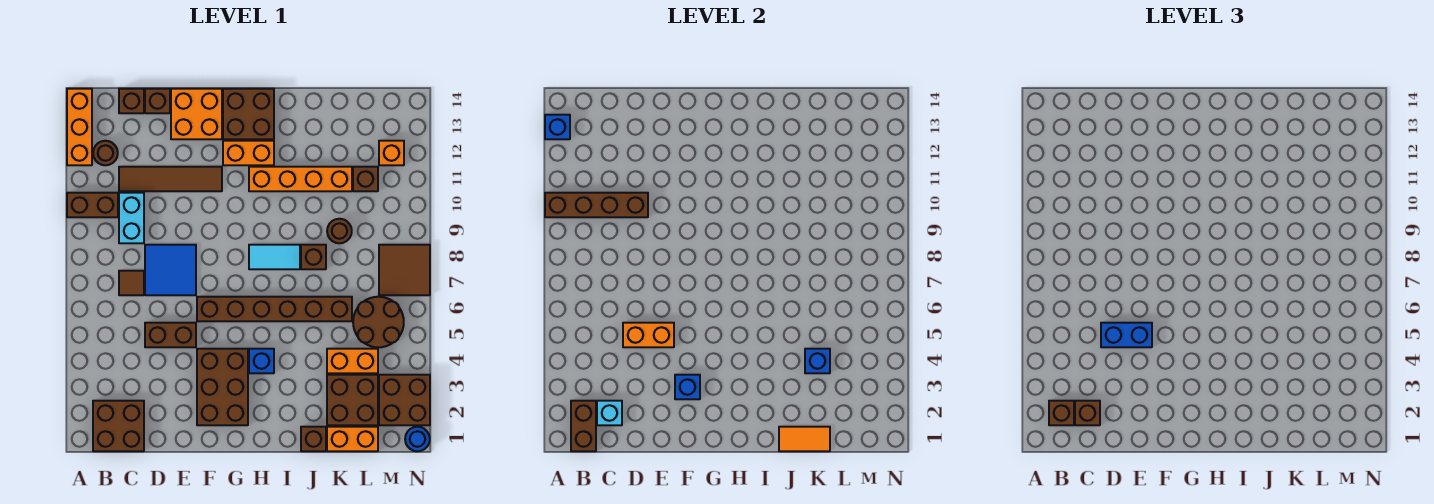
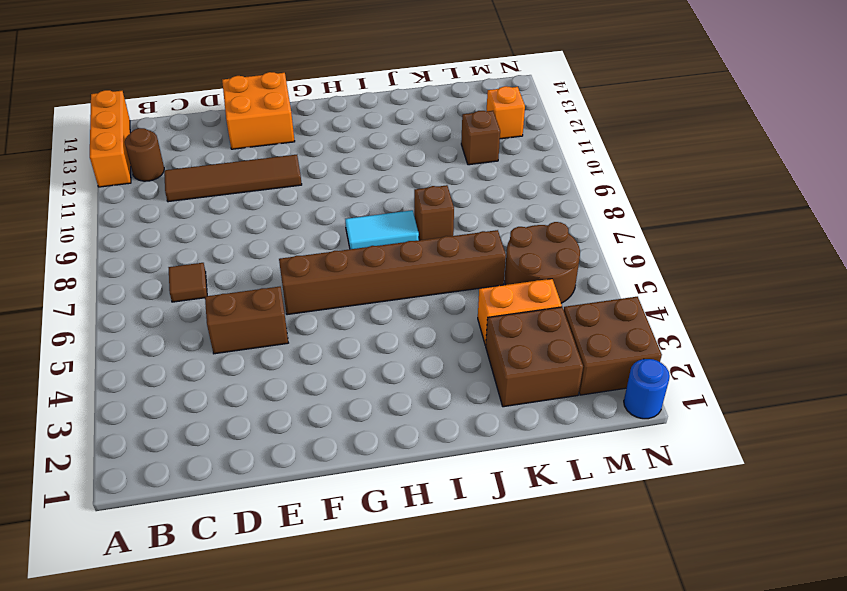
none -> brown 1x2 brick [67,193,118,217]
none -> brown 2x2 brick [93,401,144,451]
none -> cyan 1x2 brick [119,193,144,243]
none -> brown 1x1 brick [119,89,144,113]

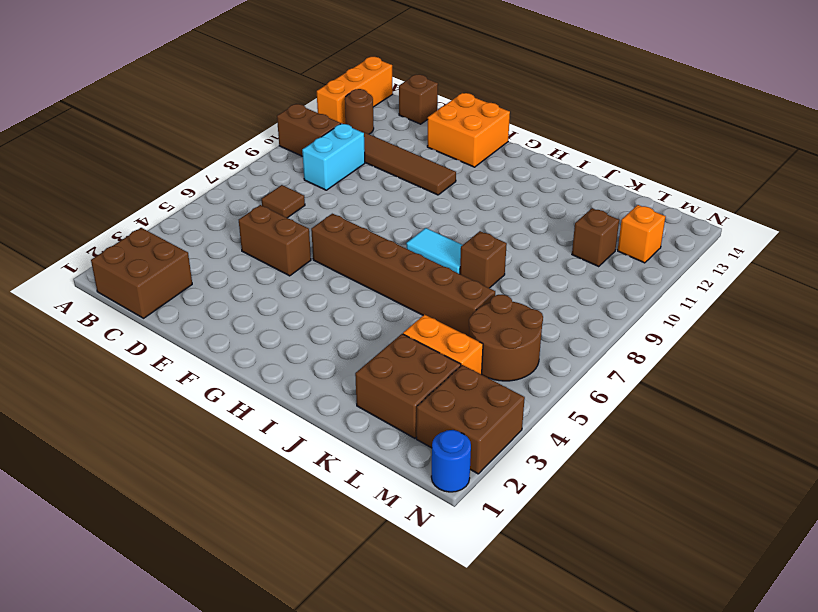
none -> blue 2x2 tile [145,245,196,295]
none -> brown 1x1 brick [145,89,170,113]
none -> brown 2x3 brick [197,349,248,425]
none -> orange 1x2 brick [223,141,274,165]

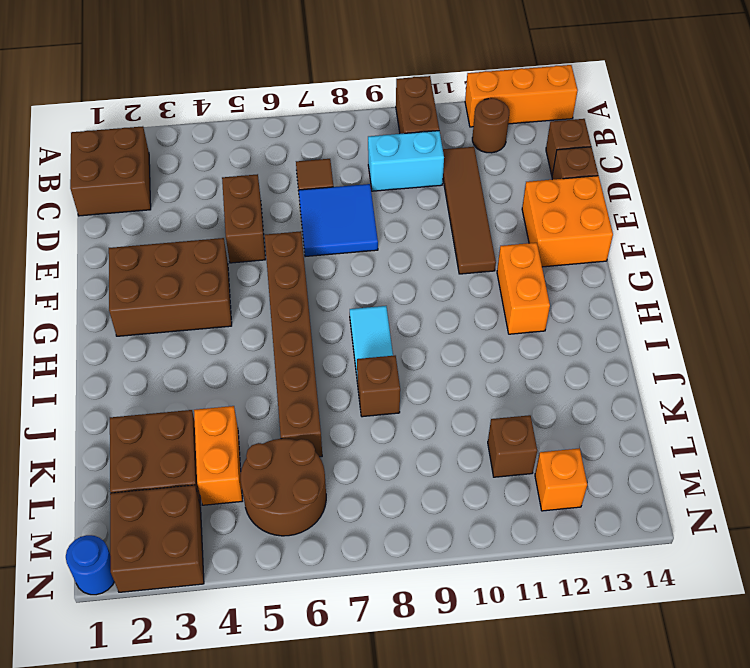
none -> brown 2x2 brick [223,89,274,139]
none -> blue 1x1 brick [249,349,274,373]
none -> orange 1x4 brick [249,167,352,191]
none -> brown 1x1 brick [301,427,326,451]

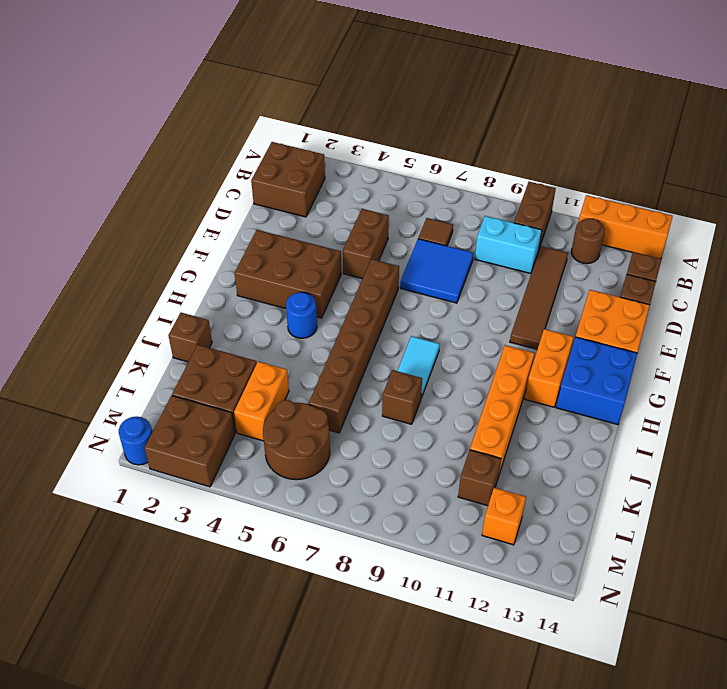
blue 2x2 brick [556,337,637,425] -> brown 2x2 brick [223,89,274,139]
blue 1x1 round brick [286,292,317,338] -> blue 1x1 brick [249,349,274,373]
none -> orange 1x2 brick [327,427,378,451]
none -> brown 1x1 round brick [327,219,352,243]
none -> brown 2x2 tile [379,245,430,295]
none -> brown 1x4 brick [545,193,648,217]

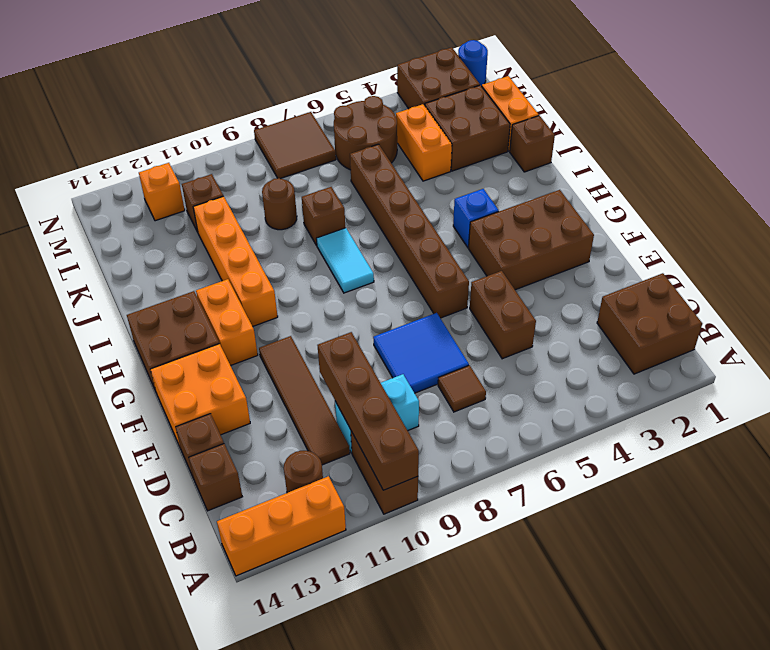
none -> blue 1x1 brick [545,115,570,139]
none -> brown 1x2 brick [571,401,596,451]
none -> cyan 1x1 brick [597,401,622,425]
none -> orange 1x2 brick [623,323,674,347]

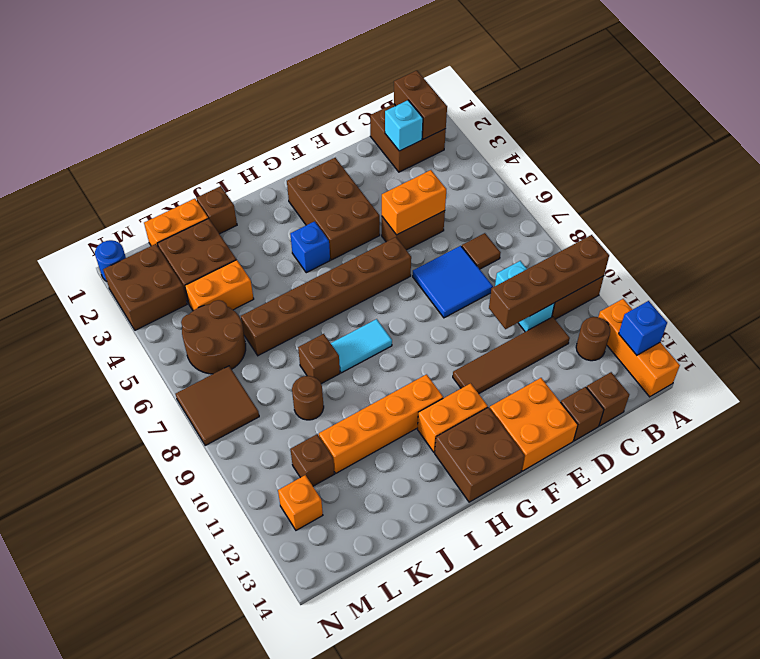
none -> blue 1x1 brick [675,375,700,399]
none -> orange 1x2 tile [779,427,830,451]
none -> blue 1x1 brick [805,349,830,373]
none -> brown 1x1 brick [1049,401,1074,425]

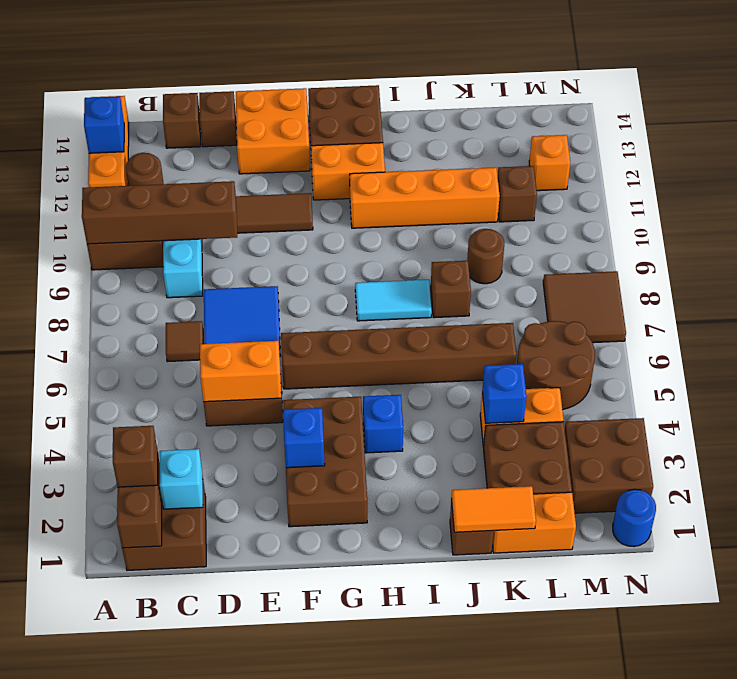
none -> brown 1x1 brick [1075,401,1100,425]
none -> blue 1x2 brick [1101,323,1152,347]

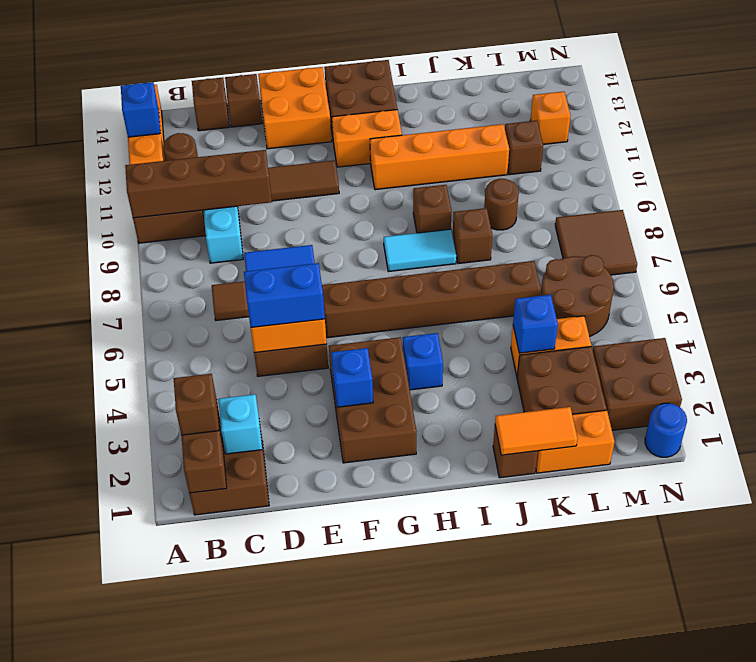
brown 1x1 brick [413,185,452,233] -> brown 1x1 brick moved to [1075,401,1100,425]

